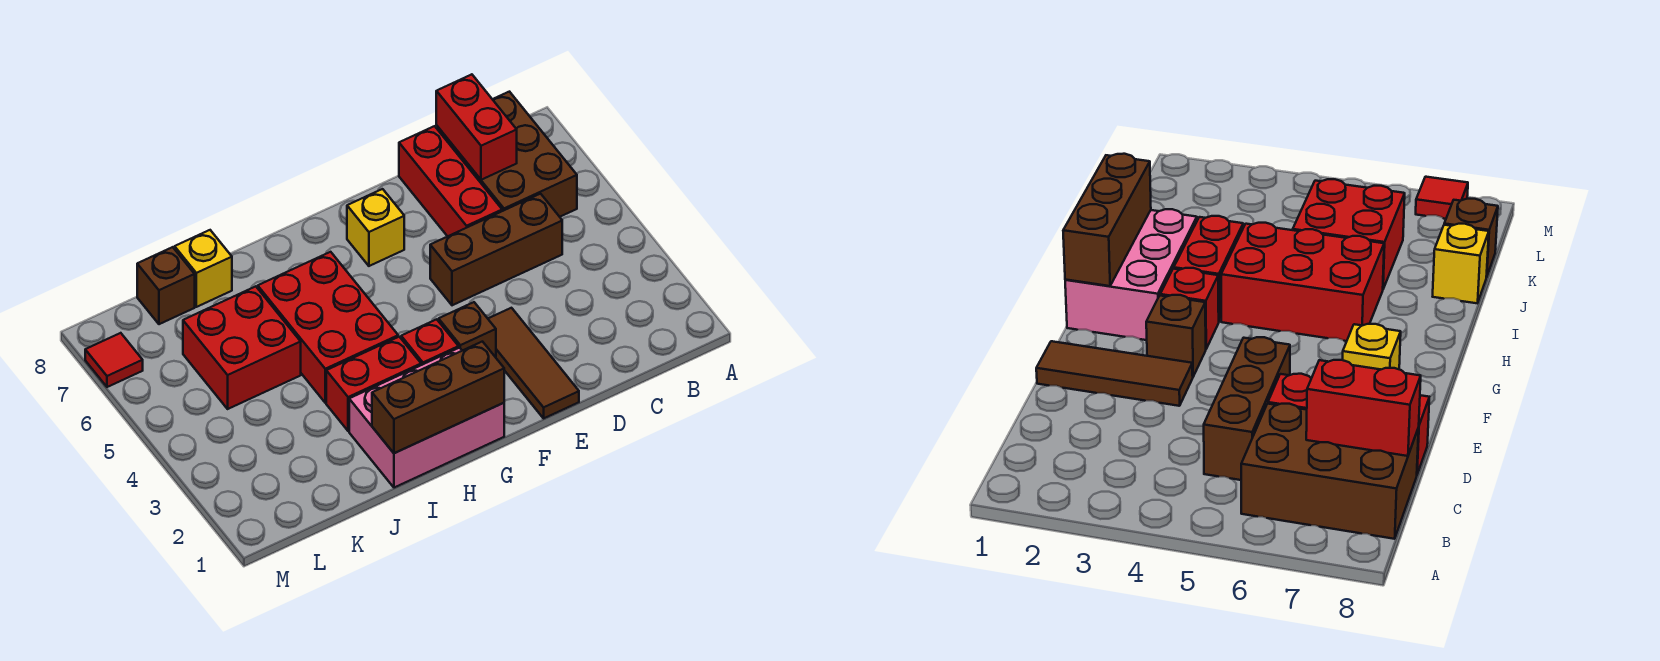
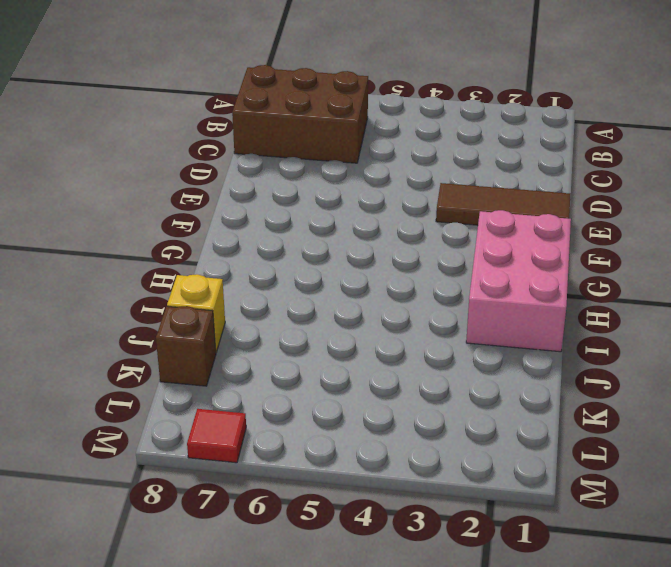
none -> brown 1x3 brick [430,194,562,305]
none -> red 1x3 brick [399,126,502,236]
none -> brown 1x1 brick [439,302,496,357]

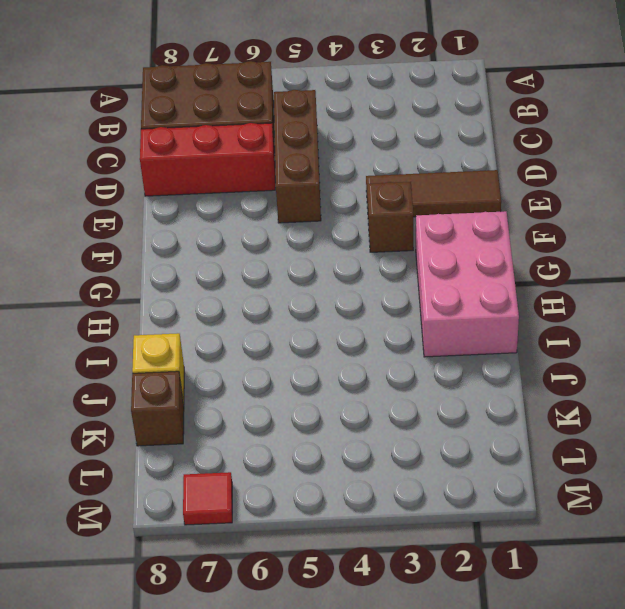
none -> yellow 1x1 brick [347,189,404,266]
none -> red 1x1 brick [401,319,459,365]
none -> red 1x2 brick [326,337,421,431]

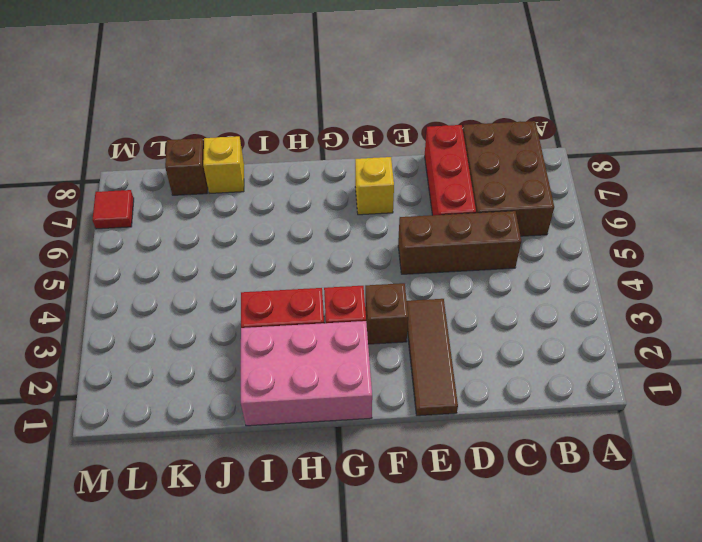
none -> red 2x3 brick [258,252,398,403]
none -> red 2x2 brick [183,286,301,409]
none -> red 1x2 brick [436,74,517,180]

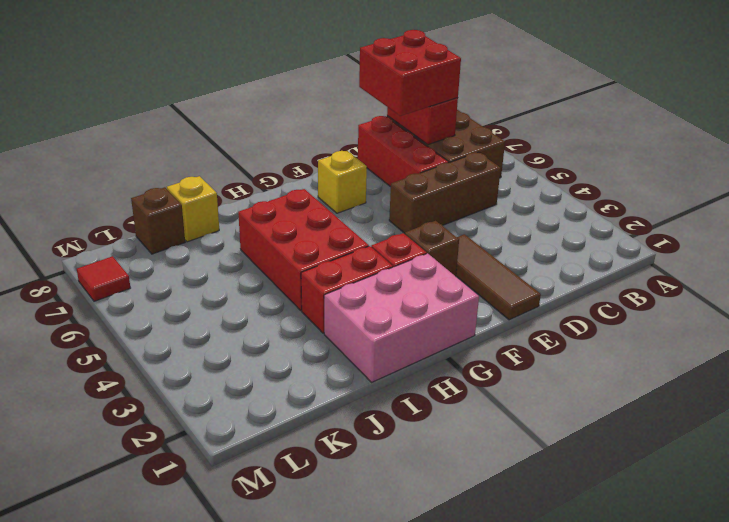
red 2x2 brick [359,30,461,116] -> red 2x2 brick moved to [183,286,301,409]
none -> brown 1x3 brick [372,342,504,453]

